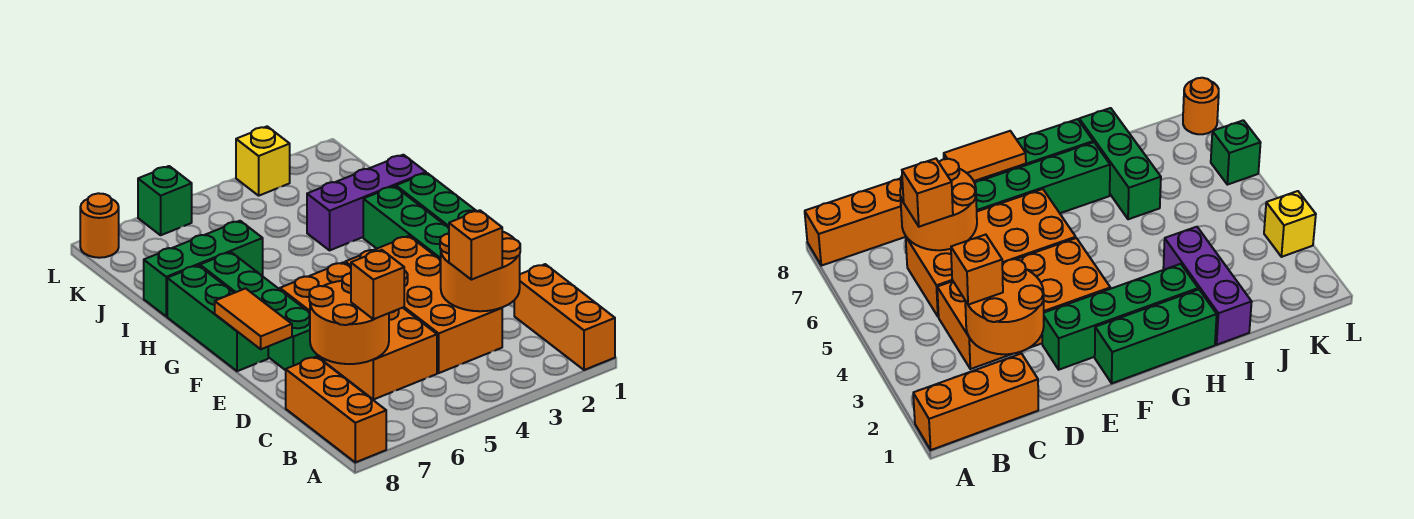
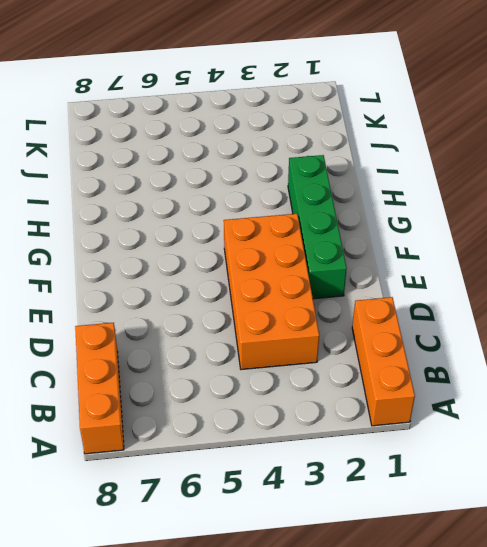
none -> orange 2x4 brick [280,262,437,400]
none -> green 1x4 brick [200,252,325,370]
none -> green 1x3 brick [396,173,476,228]

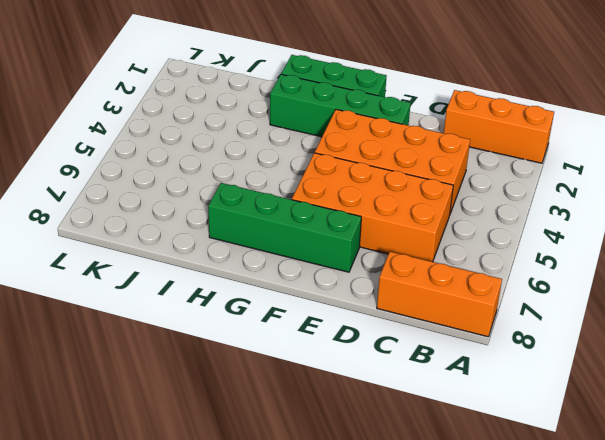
none -> green 1x3 brick [167,265,268,371]
none -> purple 1x3 brick [307,155,426,250]
none -> green 1x3 brick [144,221,263,316]

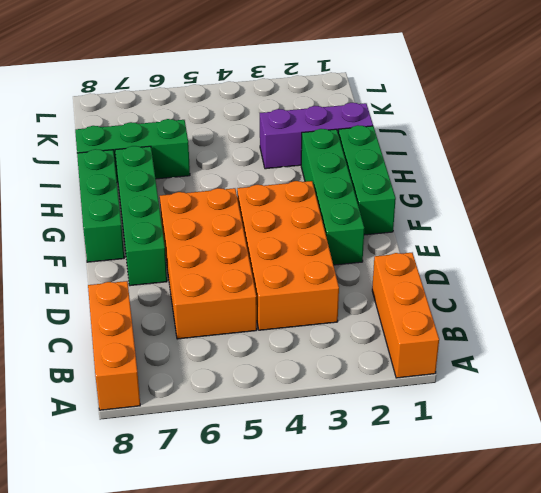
none -> yellow 1x1 brick [236,126,290,196]
none -> green 1x1 brick [138,166,192,235]
none -> orange 1x1 round brick [80,193,119,258]

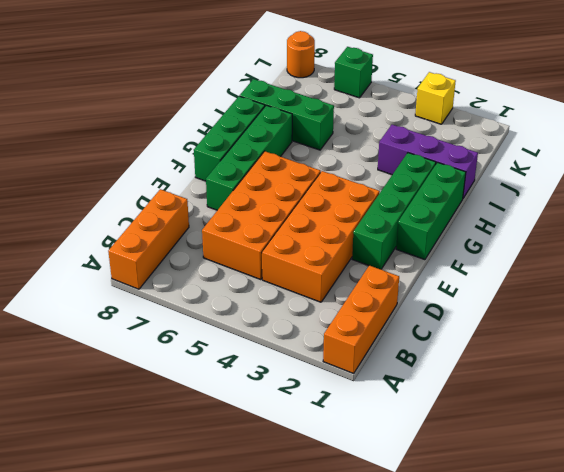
none -> orange 2x2 round brick [440,231,520,311]
none -> orange 2x2 round brick [309,273,389,364]
none -> orange 1x2 tile [215,288,292,349]

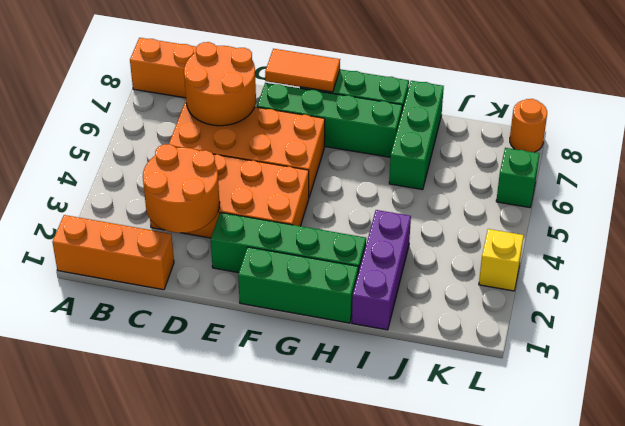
none -> orange 1x1 brick [449,210,502,280]
none -> orange 1x1 brick [351,250,404,319]

